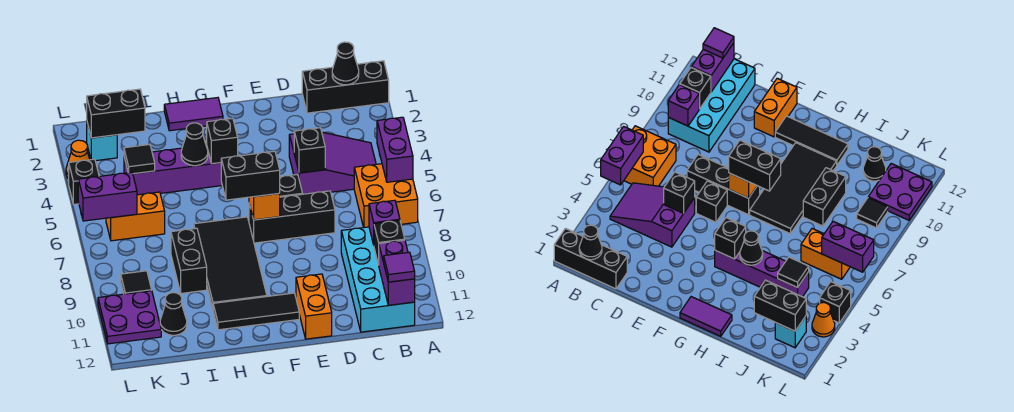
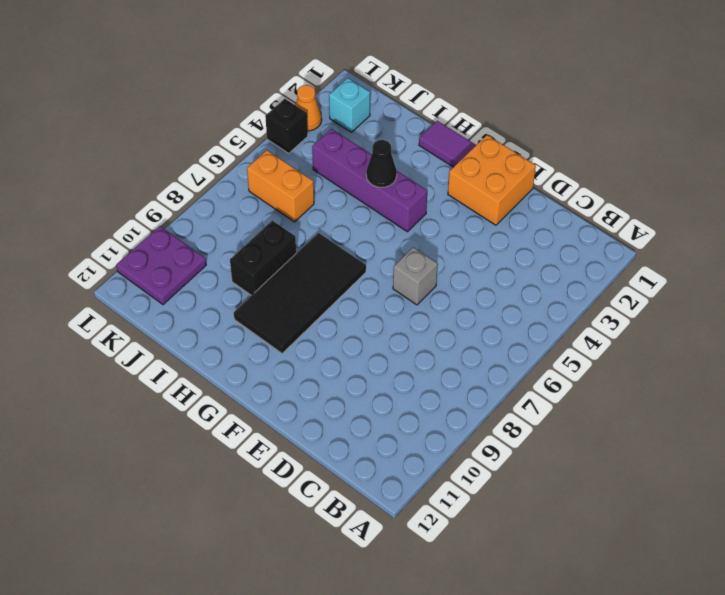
orange 2x2 brick [448,135,536,225] -> orange 2x2 brick moved to [354,164,418,228]
grey 1x1 brick [393,247,438,305] -> black 1x1 brick [279,174,303,197]
none -> black 1x3 brick [302,61,389,113]
none -> purple 2x3 slope [289,132,376,194]
none -> cyan 2x4 brick [341,227,415,332]
none -> black 1x3 brick [249,191,335,243]

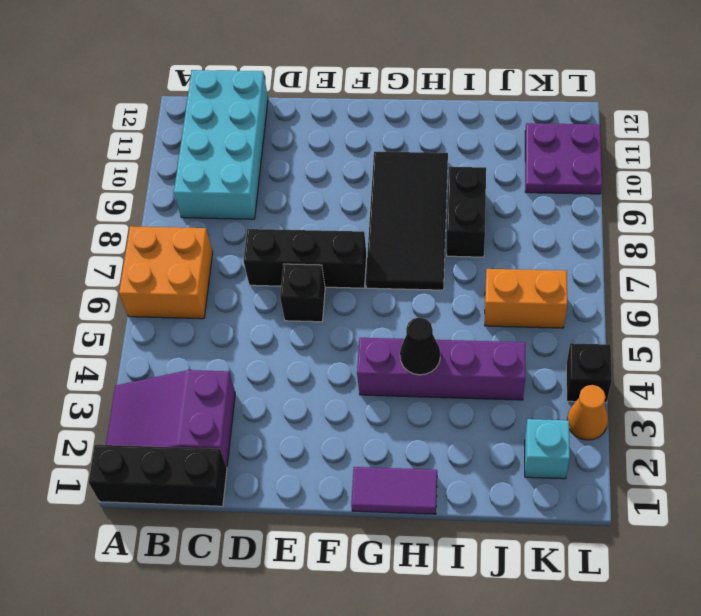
purple 2x3 slope [106,370,235,467] -> purple 2x3 slope moved to [289,132,376,194]
none -> orange 1x2 brick [296,274,332,339]
none -> black 1x3 tile [213,293,299,330]
none -> black 1x1 cone [160,293,187,335]
none -> black 1x1 tile [121,271,152,294]

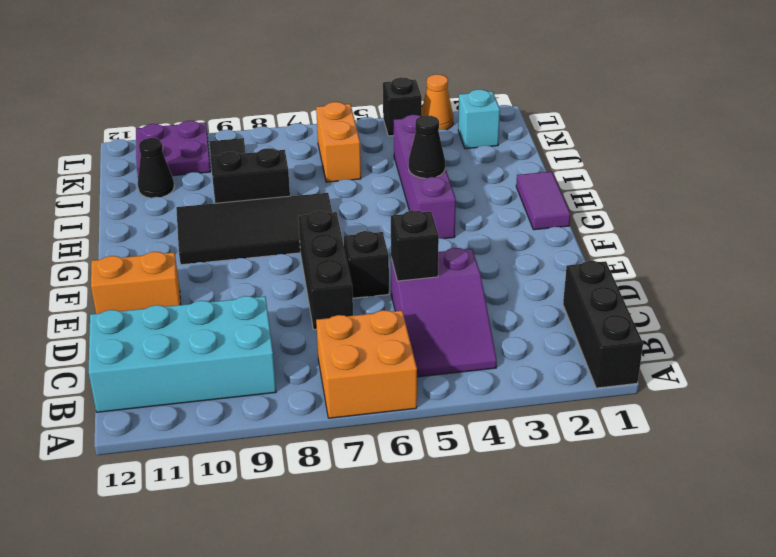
none -> black 1x3 tile [213,293,299,330]
none -> purple 1x2 brick [377,117,413,182]
none -> black 1x1 cone [332,42,359,85]
none -> purple 1x1 brick [369,200,400,245]

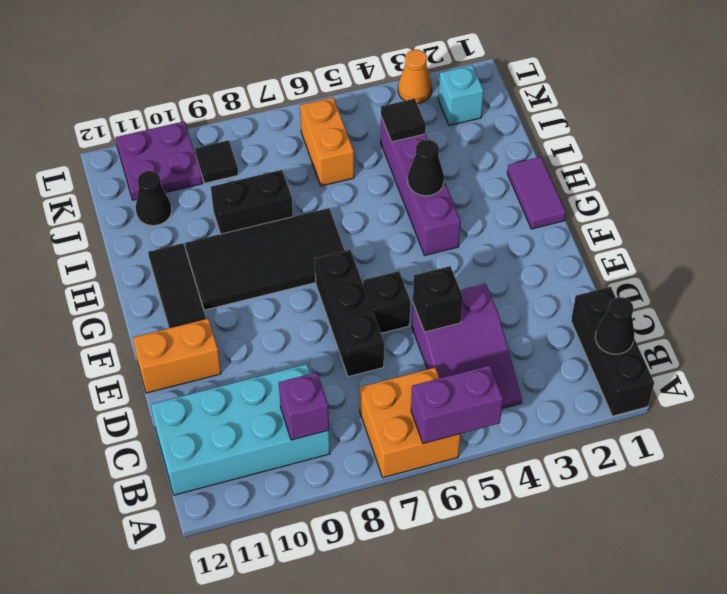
none -> black 1x1 brick [69,159,99,204]
none -> black 1x1 brick [374,220,405,265]
none -> purple 1x2 brick [379,240,415,305]
none -> orange 1x1 brick [249,194,280,220]

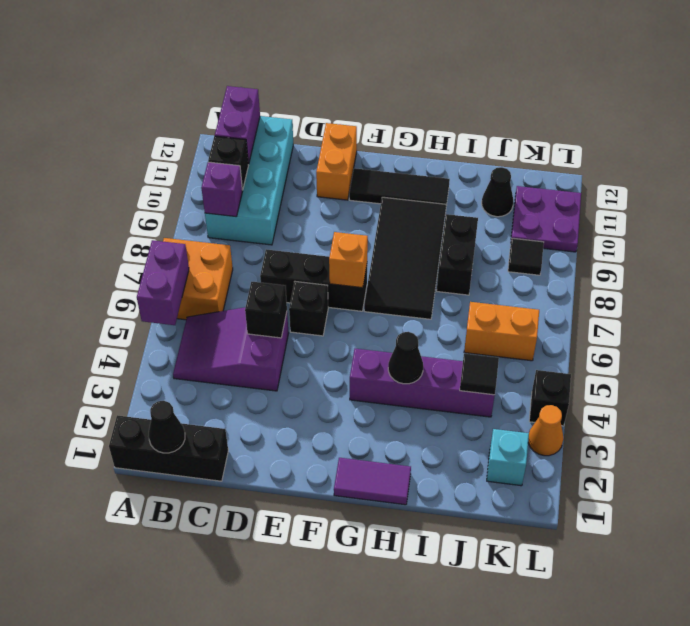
none -> black 1x1 brick [207,118,238,164]
none -> black 1x2 brick [87,89,145,138]
none -> purple 1x2 brick [78,172,137,221]
none -> purple 1x1 tile [384,252,415,282]

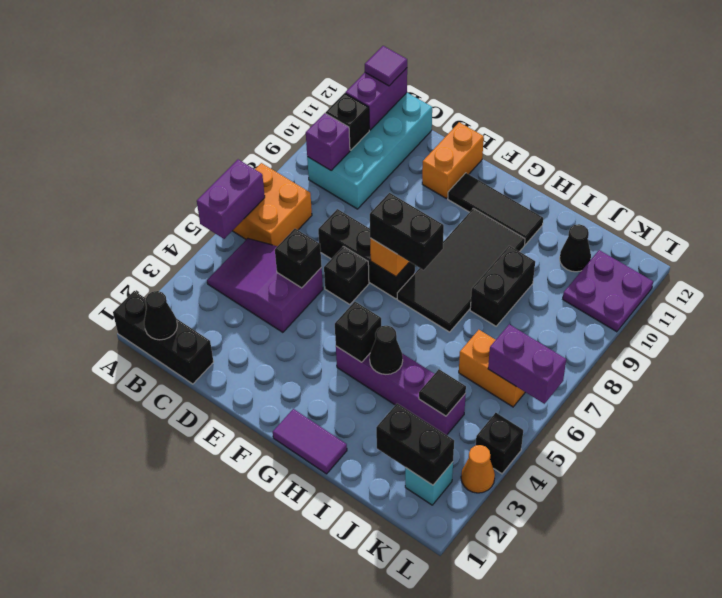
none -> black 1x1 tile [121,271,152,294]

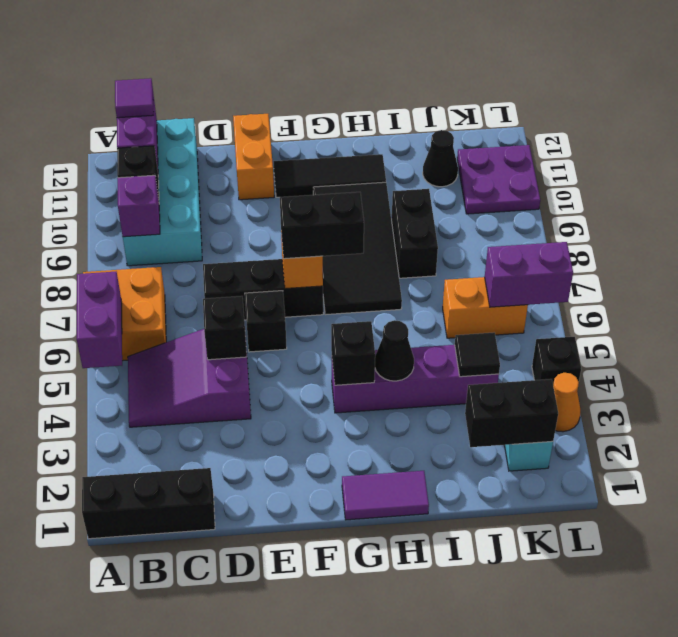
none -> black 1x1 tile [121,271,152,294]
none -> black 1x1 cone [332,42,359,85]

